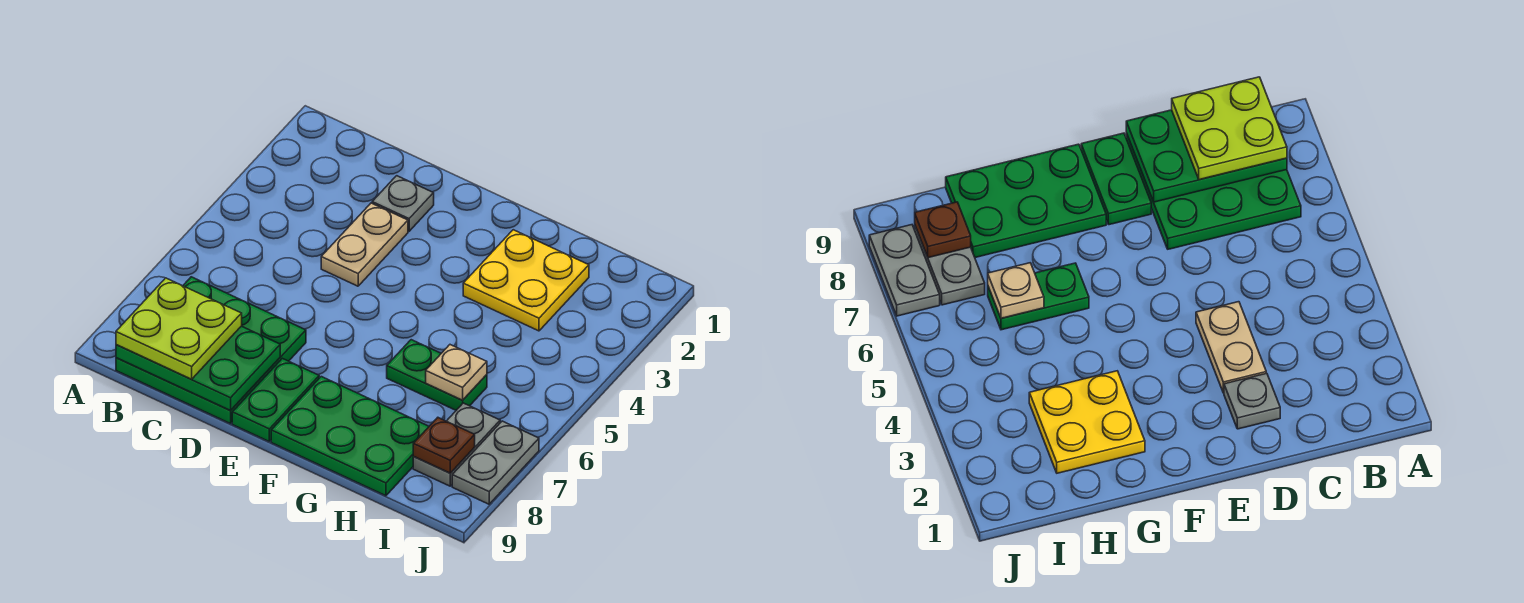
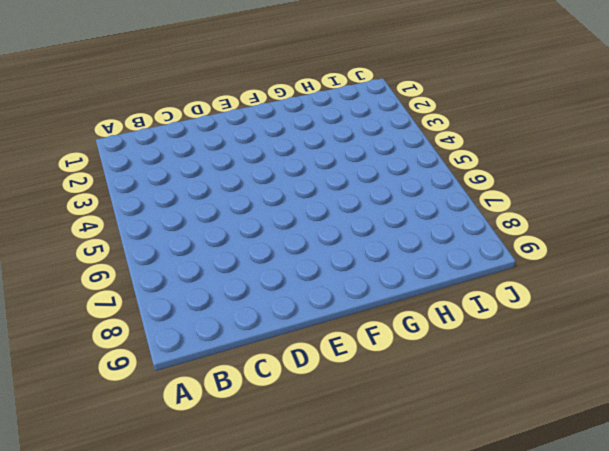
none -> green 3x3 plate [116,277,306,424]
none -> grey 1x1 plate [372,176,434,231]
none -> tan 1x2 plate [321,203,408,286]

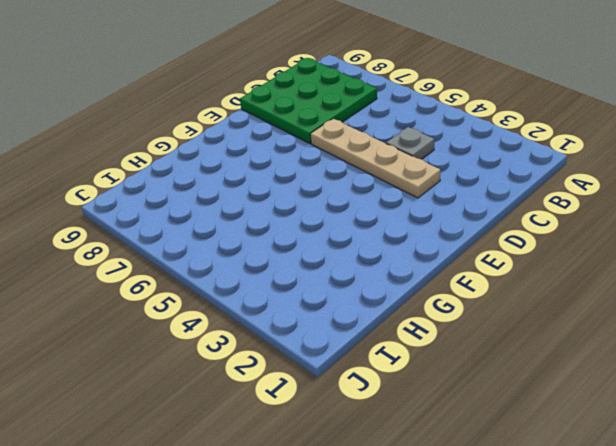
grey 1x1 plate [386,127,434,159] -> grey 1x1 plate moved to [372,176,434,231]
tan 1x4 plate [310,119,440,198] -> tan 1x2 plate [321,203,408,286]
none -> green 1x2 plate [232,358,319,441]
none -> green 2x3 plate [271,377,429,496]
none -> yellow 2x2 plate [463,230,589,331]

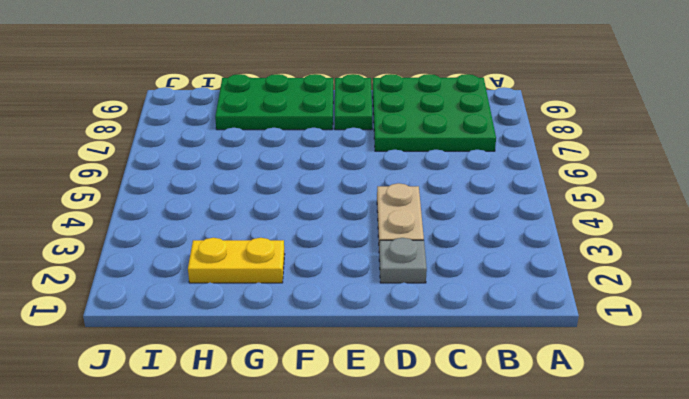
yellow 1x2 plate [188,238,285,283] -> yellow 2x2 plate [463,230,589,331]
none -> green 1x2 plate [387,340,487,410]
none -> grey 1x2 plate [413,403,500,486]
none -> grey 1x2 plate [452,421,539,504]

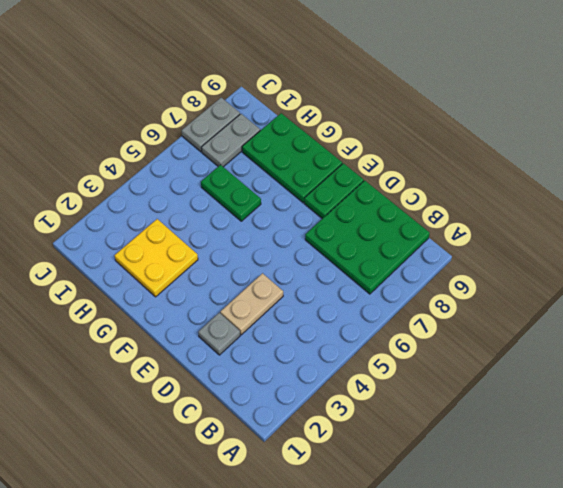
none -> green 2x3 plate [116,326,280,410]
none -> tan 1x1 plate [426,345,487,400]
none -> brown 1x1 plate [413,418,475,473]

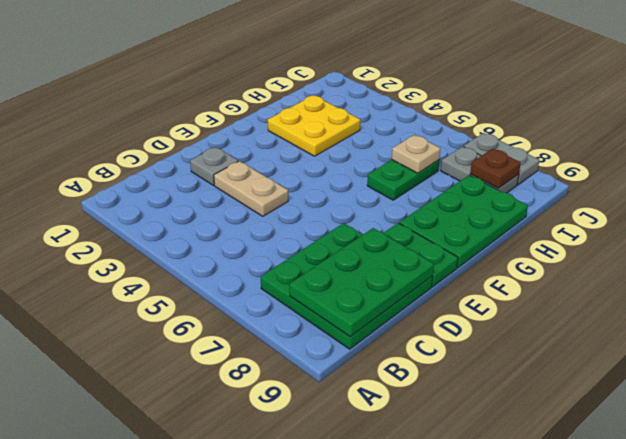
none -> lime 2x2 plate [116,278,242,379]

